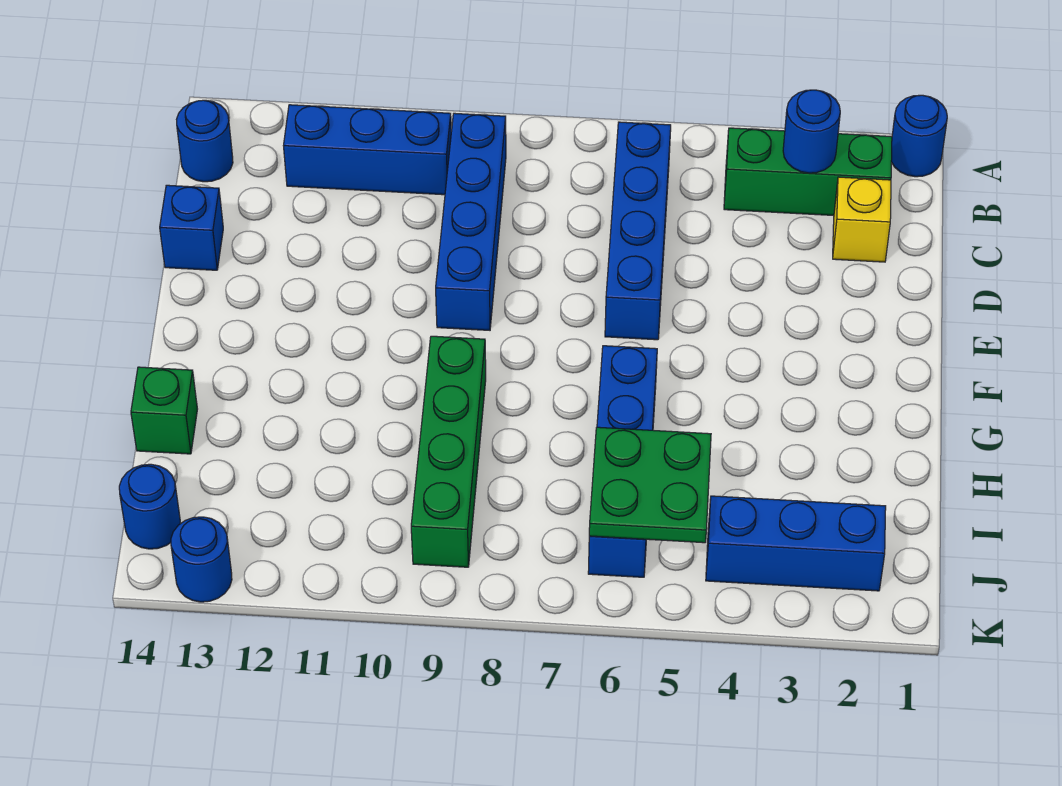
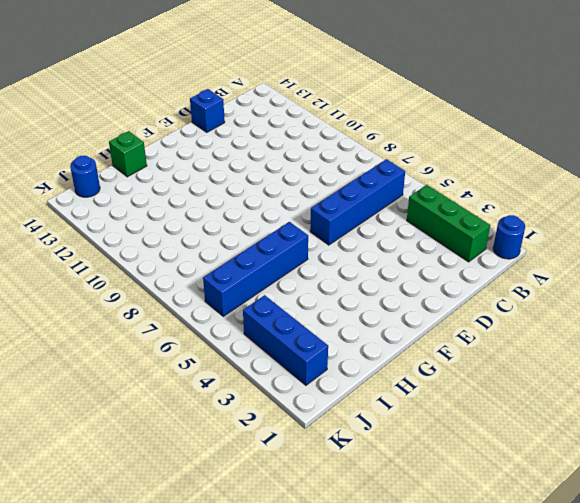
none -> blue 1x4 brick [436,113,506,330]
none -> blue 1x3 brick [284,105,451,195]
none -> blue 1x1 round brick [177,100,233,182]

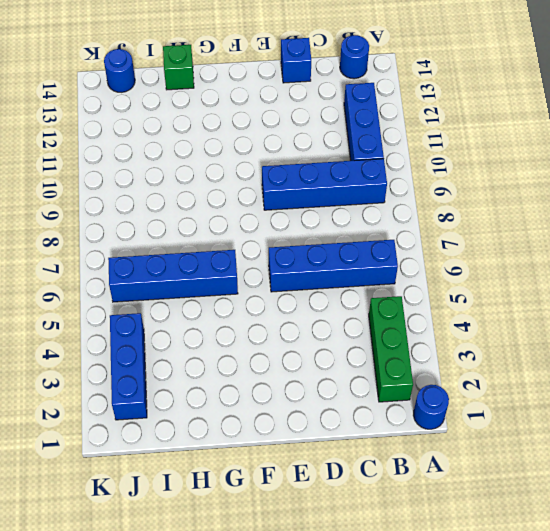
none -> yellow 1x1 brick [833,177,891,262]
none -> green 1x4 brick [411,336,486,567]
none -> blue 1x1 round brick [171,517,232,602]

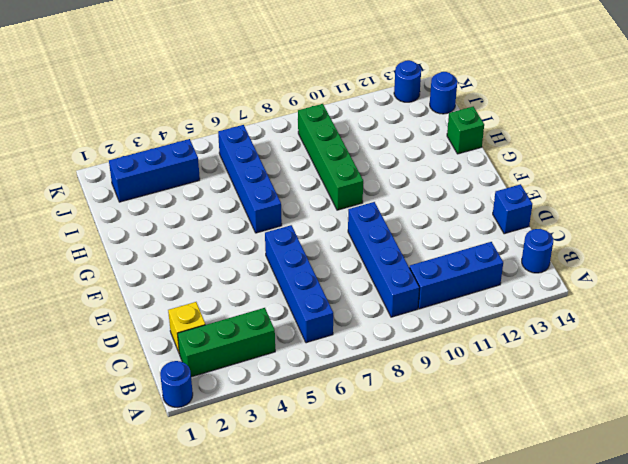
none -> blue 1x1 round brick [783,90,840,173]
none -> green 2x2 plate [589,427,711,543]

